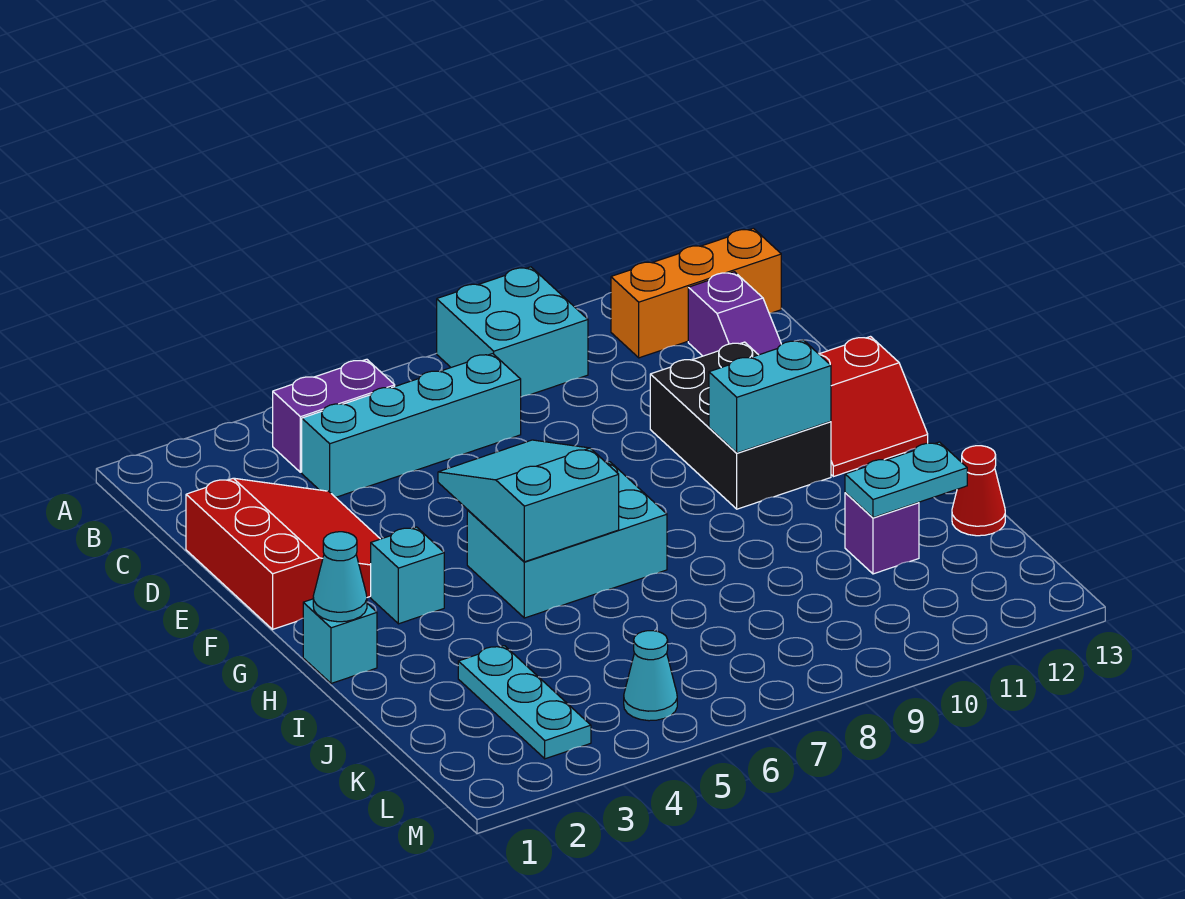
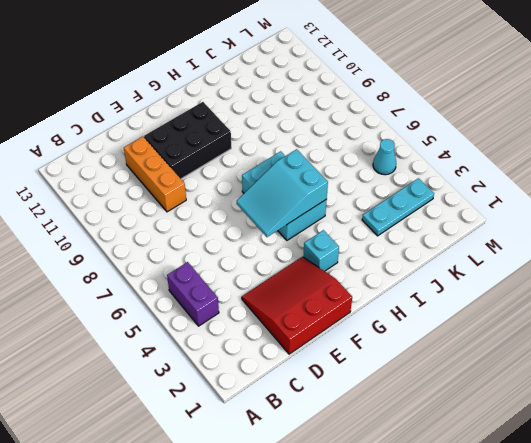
orange 1x3 brick [124,137,186,212] -> orange 1x3 brick moved to [611,228,781,358]
none -> cyan 2x2 brick [437,267,588,397]
none -> cyan 1x4 brick [302,354,521,498]
none -> purple 1x2 slope [688,272,781,356]

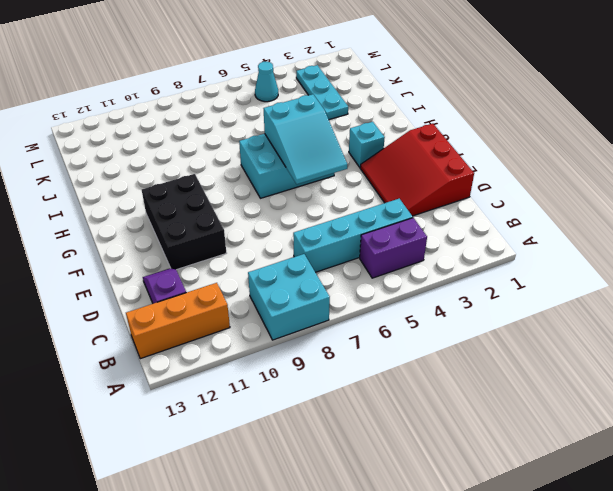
none -> red 2x2 slope [819,337,928,477]
none -> cyan 1x1 brick [303,599,377,683]
none -> purple 1x1 brick [845,493,919,574]

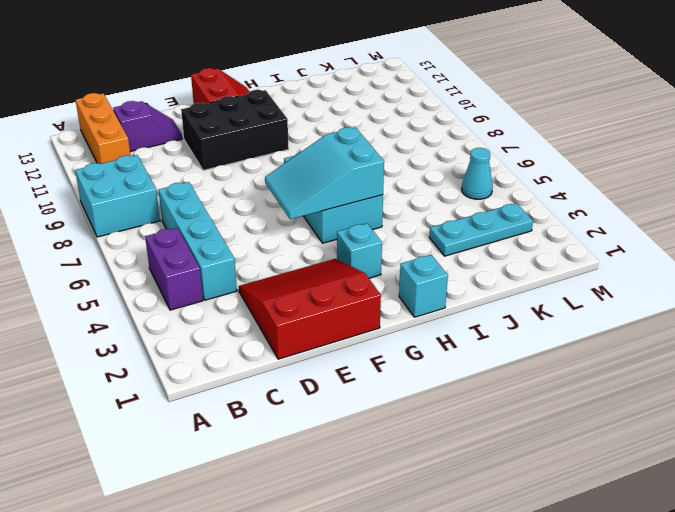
none -> purple 1x1 brick [845,493,919,574]
none -> red 1x1 cone [952,446,1005,536]
none -> cyan 1x2 brick [709,340,831,453]

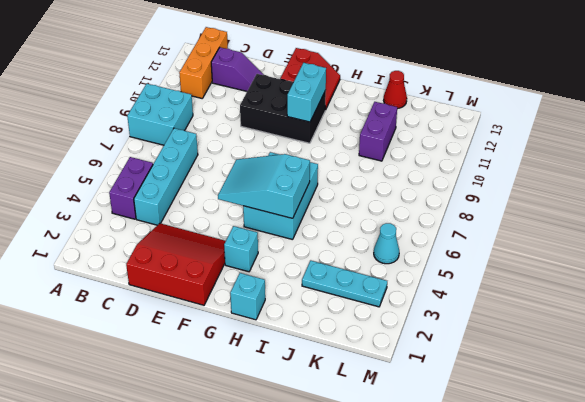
purple 1x2 brick [359,102,397,161] -> purple 1x1 brick [845,493,919,574]
none -> cyan 1x1 cone [313,532,367,622]
none -> cyan 1x2 plate [845,442,967,518]

